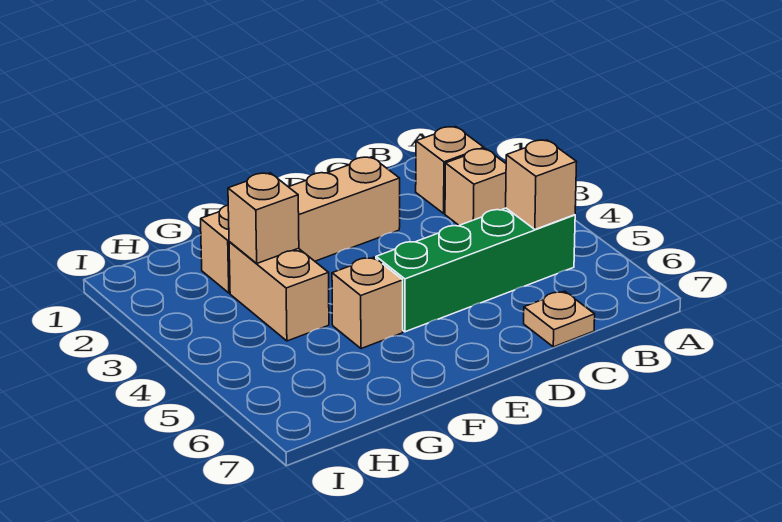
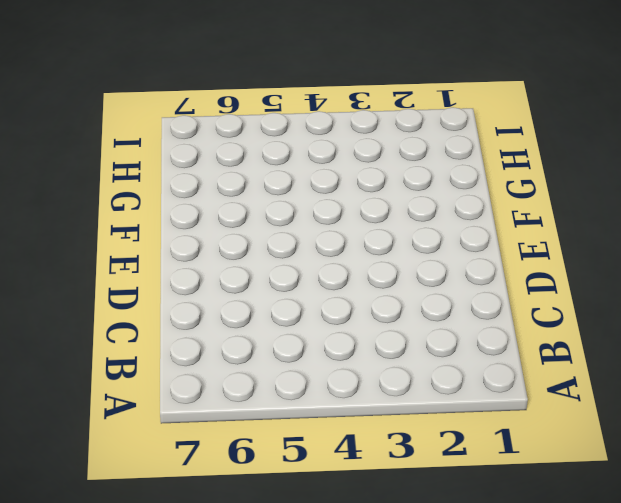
none -> tan 1x1 brick [416,127,484,213]
none -> tan 1x1 brick [445,148,506,225]

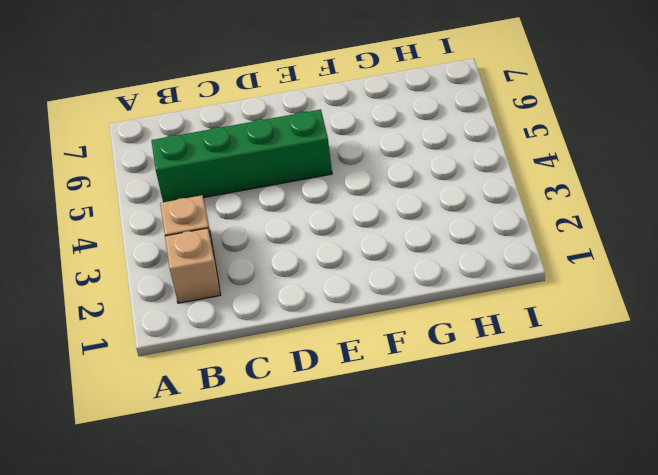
none -> tan 1x1 plate [524,291,595,347]
none -> tan 1x4 brick [201,157,400,293]

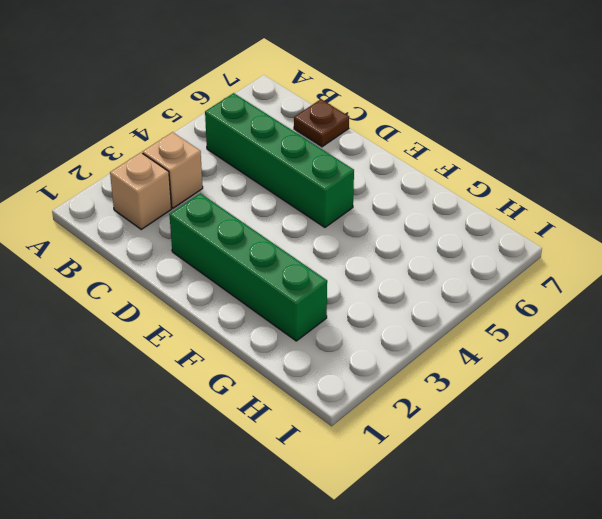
brown 1x1 plate [294,99,349,147] -> tan 1x1 plate [524,291,595,347]
green 1x4 brick [169,193,327,341] -> tan 1x4 brick [201,157,400,293]
none -> tan 1x1 brick [332,257,403,349]
none -> tan 1x2 brick [229,242,329,341]

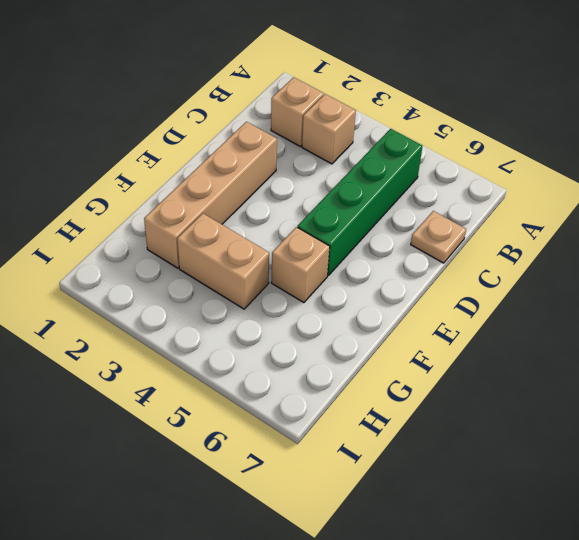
none -> tan 1x1 brick [506,140,577,229]
none -> tan 1x1 brick [228,173,299,263]

